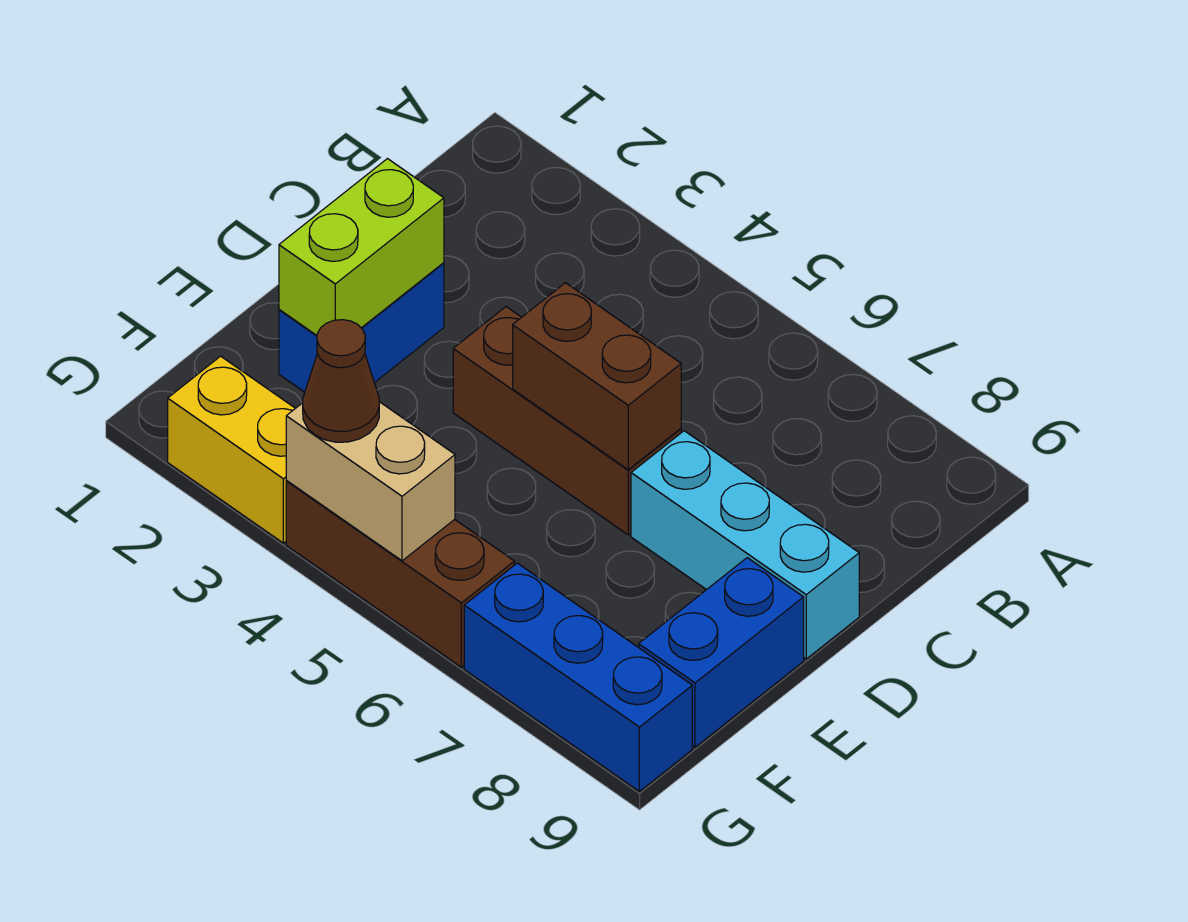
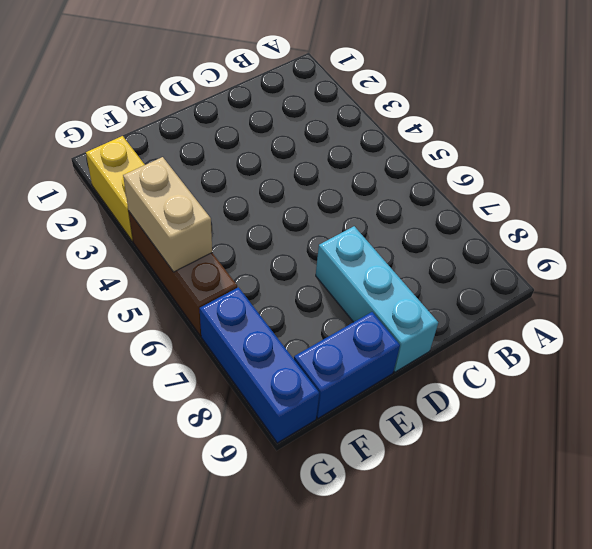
none -> blue 1x2 brick [279,263,444,392]
none -> brown 1x3 brick [453,307,681,535]

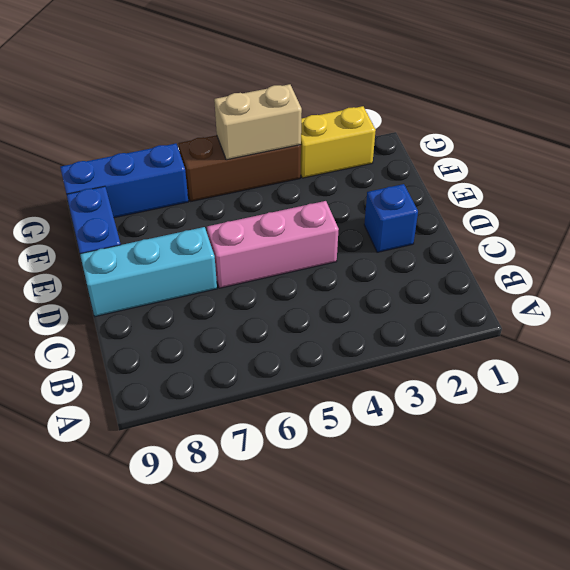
blue 1x1 brick [364,184,418,252] -> blue 1x2 brick [279,263,444,392]
pink 1x3 brick [207,201,339,288] -> brown 1x3 brick [453,307,681,535]
none -> lime 1x2 brick [279,159,444,335]
none -> brown 1x2 brick [513,283,681,470]

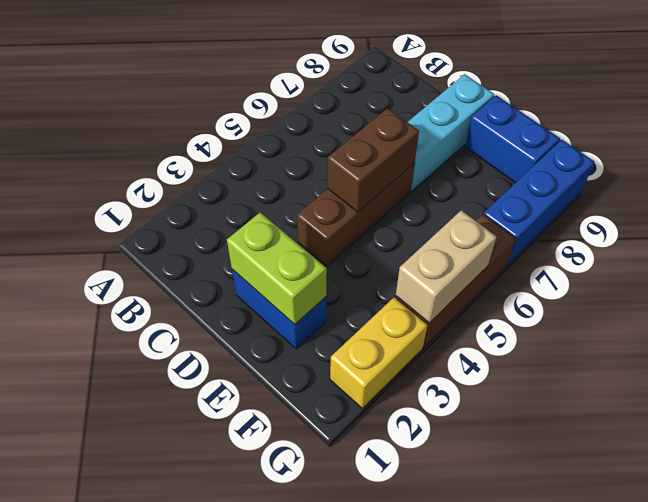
none -> brown 1x1 cone [303,320,379,442]

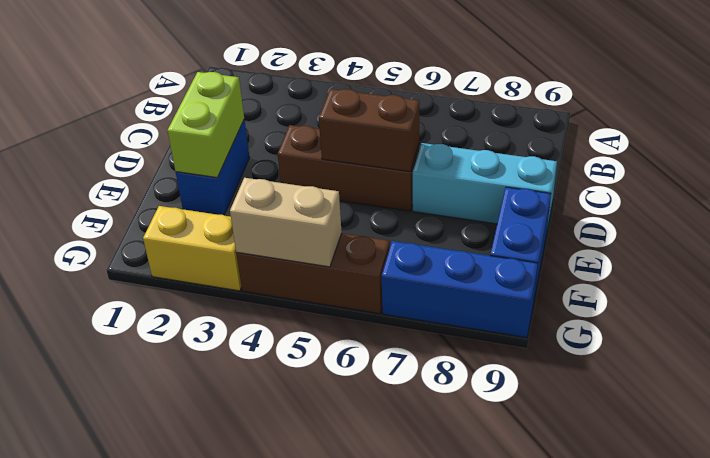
none -> brown 1x1 cone [303,320,379,442]

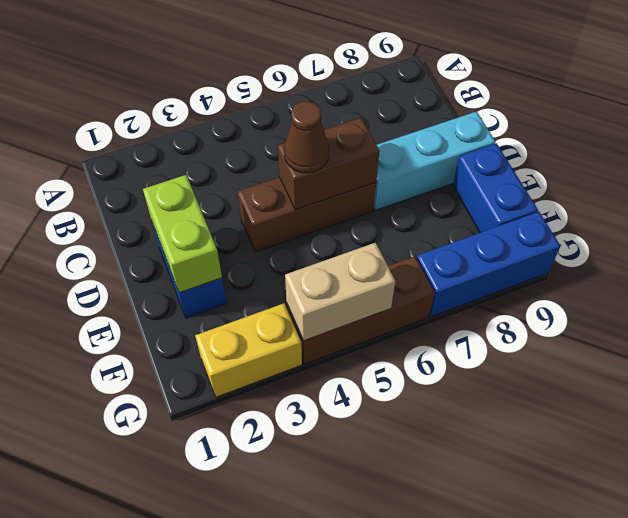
brown 1x1 cone [284,101,329,173] -> brown 1x1 cone moved to [303,320,379,442]

